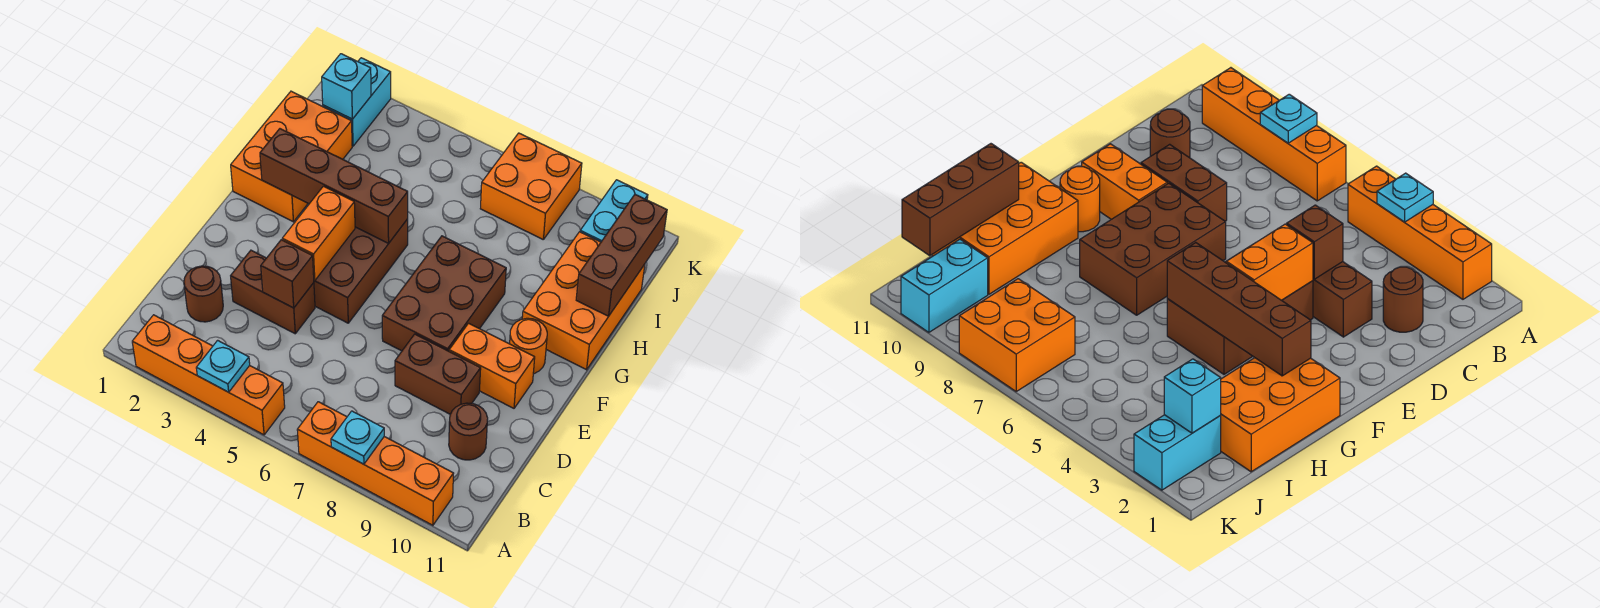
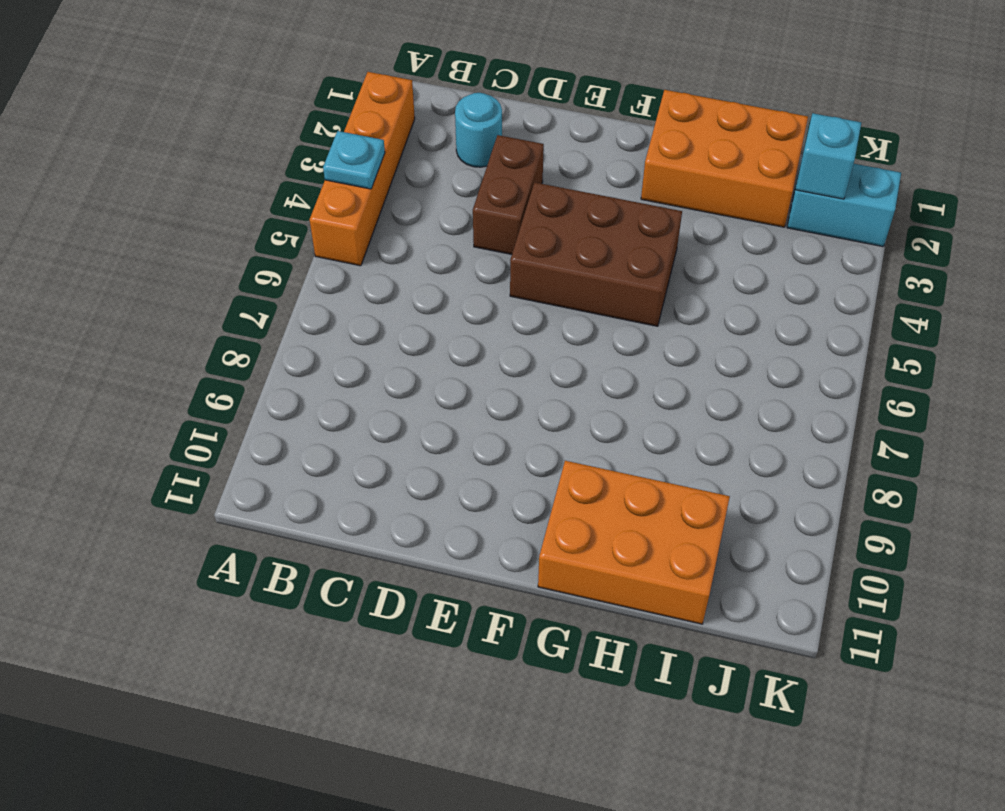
cyan 1x1 round brick [455,93,502,167] -> brown 1x1 round brick [184,266,223,322]
none -> orange 1x4 brick [297,402,454,525]
none -> brown 1x1 round brick [449,403,488,460]
none -> brown 1x2 brick [395,334,481,414]

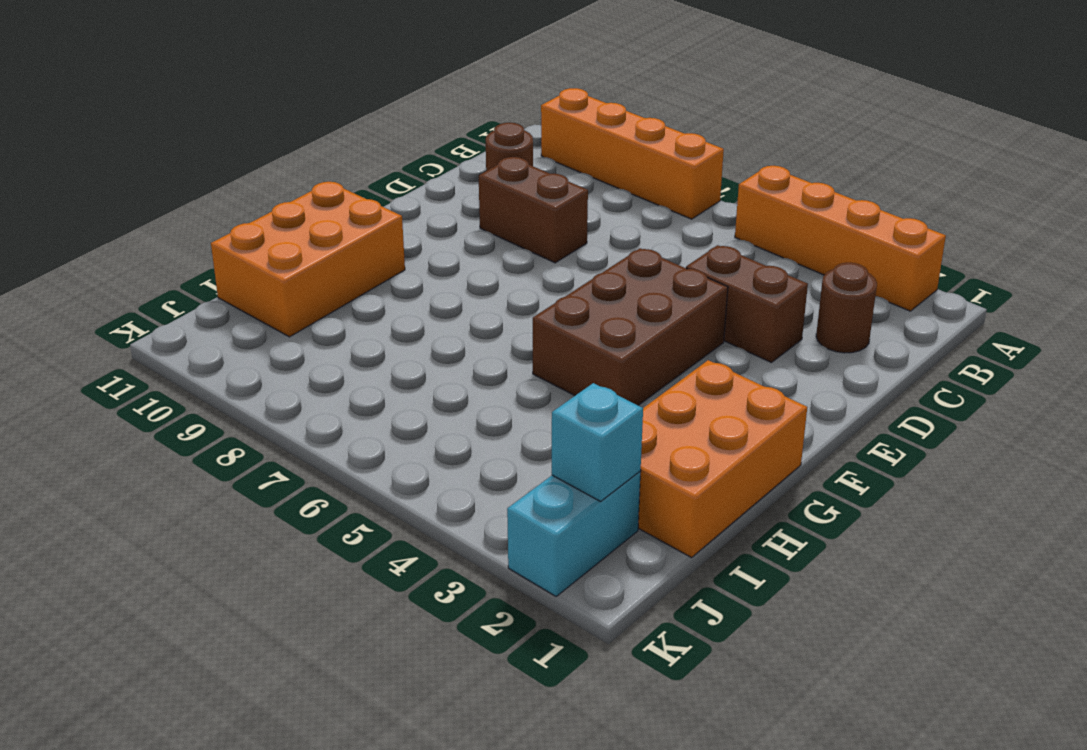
none -> brown 2x3 brick [382,236,506,351]
none -> orange 1x2 brick [449,323,535,408]
none -> orange 1x1 round brick [510,318,547,374]

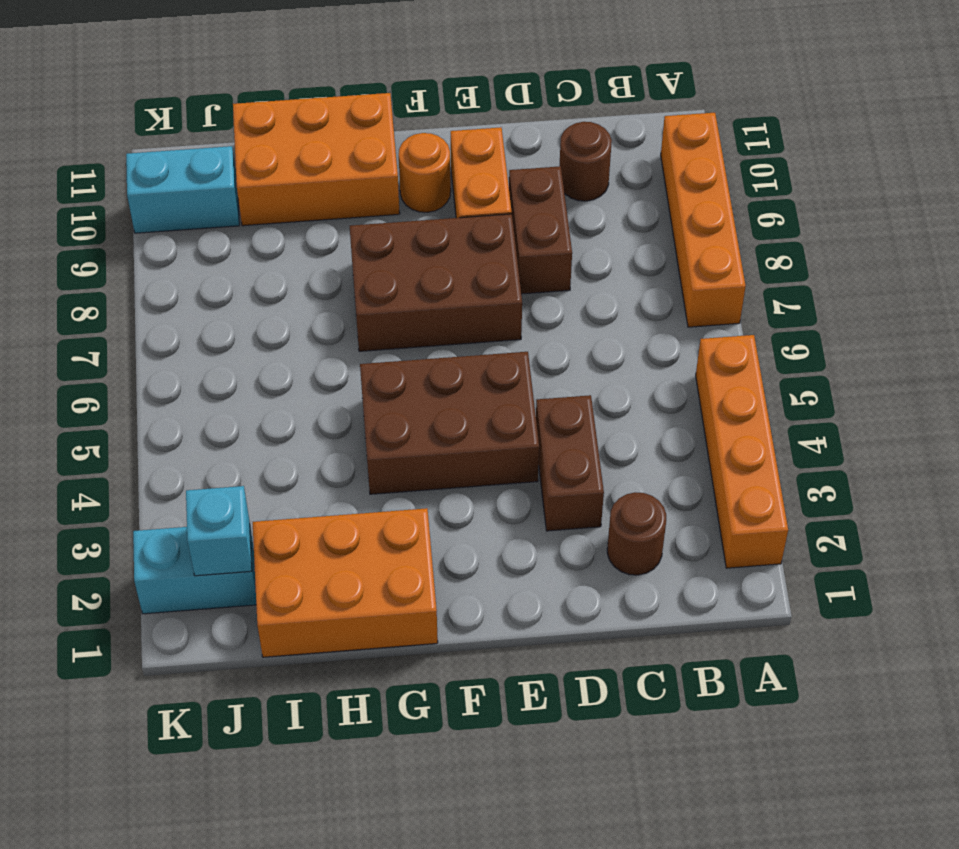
none -> orange 2x2 brick [480,133,582,239]
none -> cyan 1x1 plate [196,340,250,392]
none -> cyan 1x1 plate [331,411,384,464]

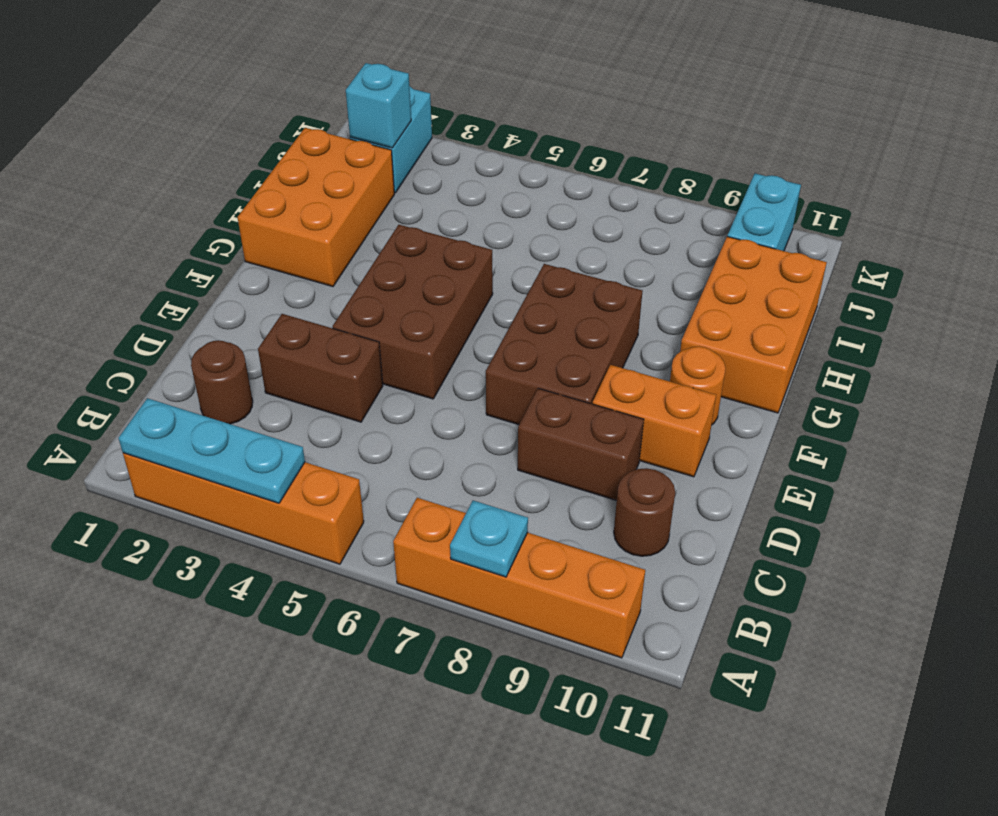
cyan 1x3 plate [119,398,305,503] -> cyan 1x1 plate [196,340,250,392]
none -> orange 2x2 brick [480,133,582,239]
none -> brown 1x1 brick [261,240,314,308]
none -> orange 1x2 brick [282,186,355,281]

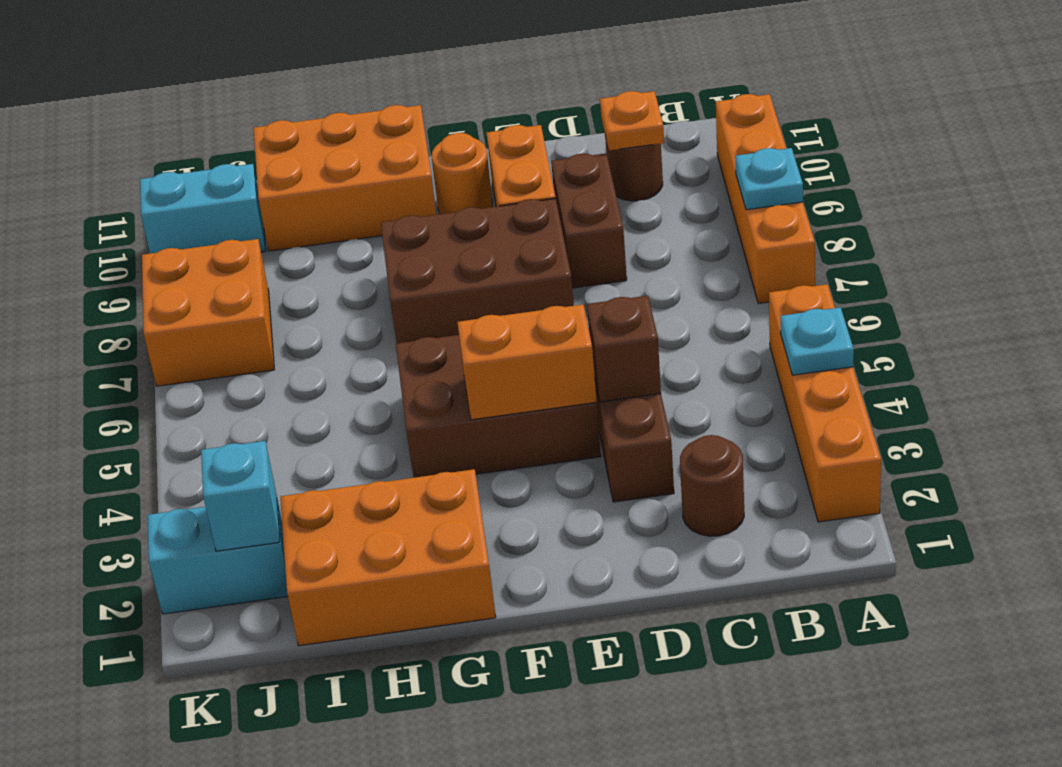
orange 1x1 plate [600,91,664,151] -> none
none -> brown 1x4 brick [260,129,408,243]
none -> brown 1x3 brick [576,195,667,316]

